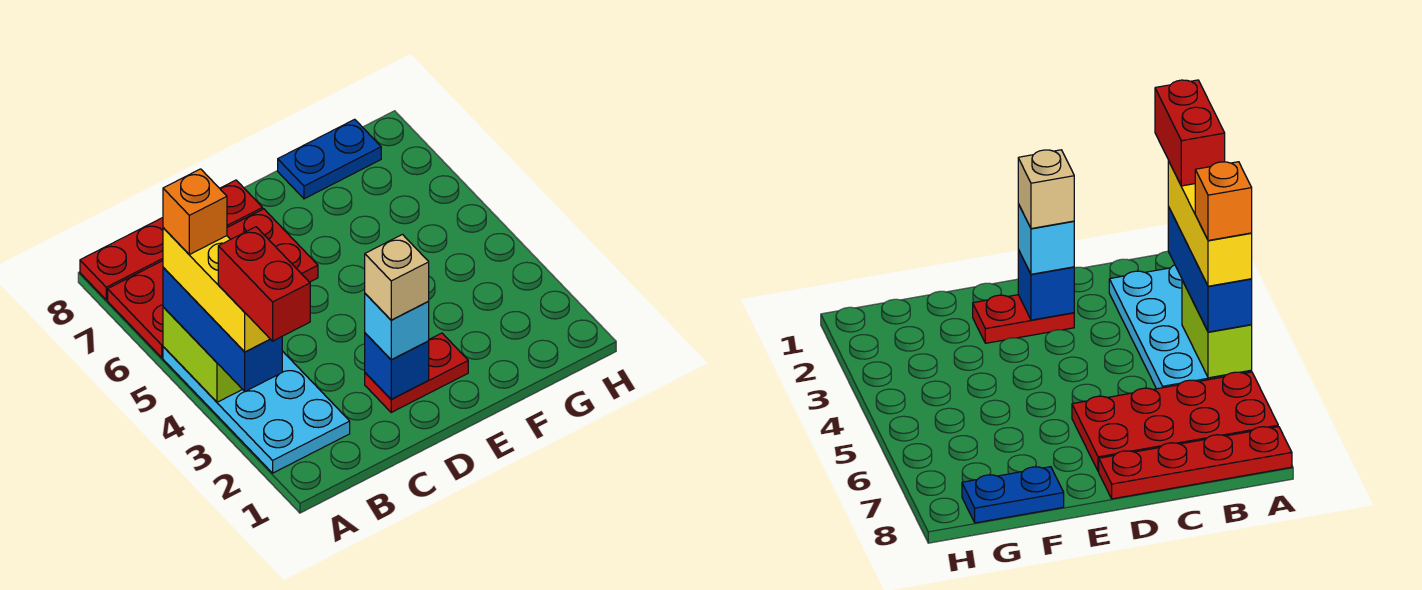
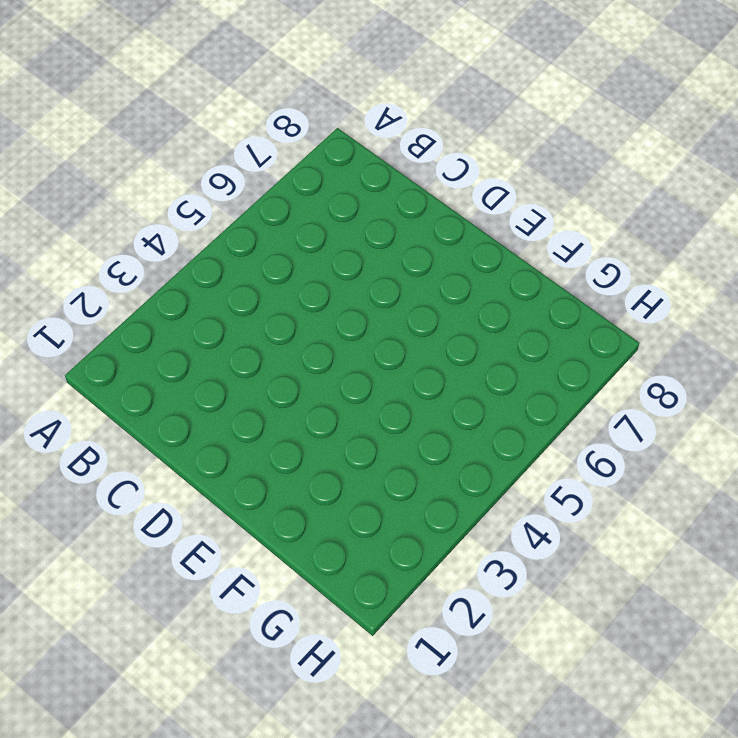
none -> cyan 2x4 plate [163,347,350,473]
none -> red 2x4 plate [108,209,318,357]
none -> red 1x4 plate [80,180,263,300]

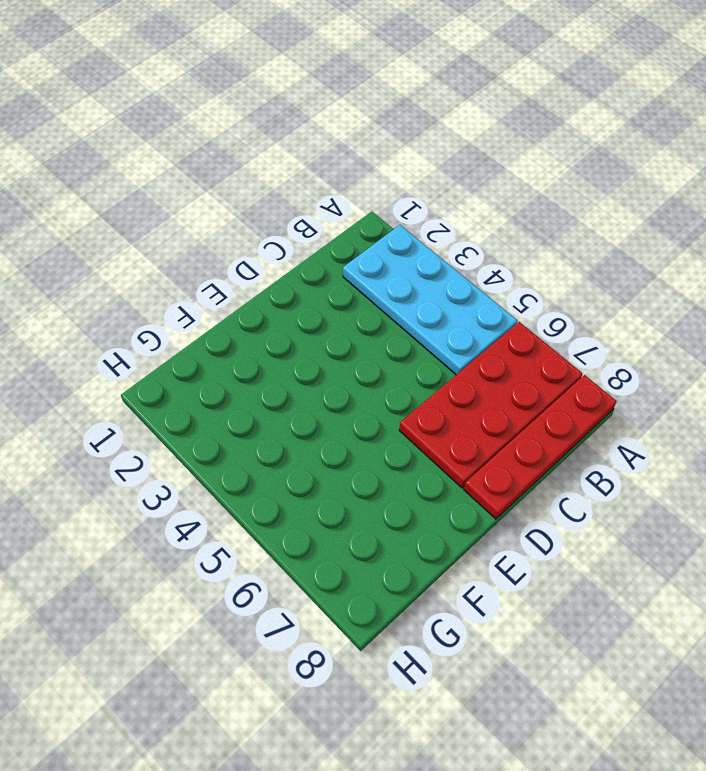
none -> red 1x2 plate [365,333,468,412]
none -> blue 1x2 plate [278,119,381,199]
none -> lime 1x2 brick [163,307,242,402]

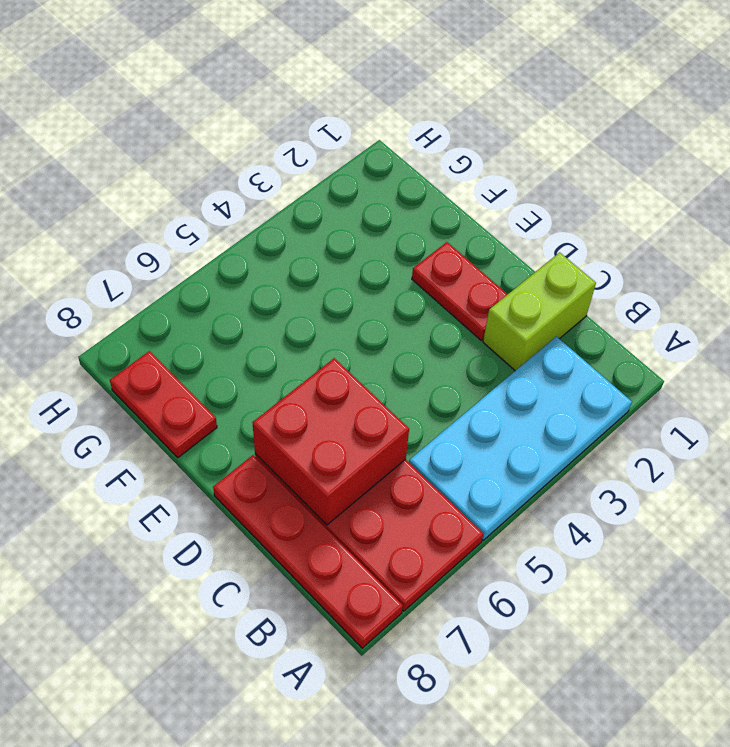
lime 1x2 brick [483,252,596,371] -> lime 1x2 brick moved to [163,307,242,402]
red 2x2 brick [253,358,409,525] -> none
red 1x2 plate [110,351,217,458] -> blue 1x2 plate [278,119,381,199]
none -> blue 1x1 brick [365,333,429,399]
none -> blue 1x3 brick [163,268,282,391]
none -> cyan 1x1 brick [365,294,429,360]

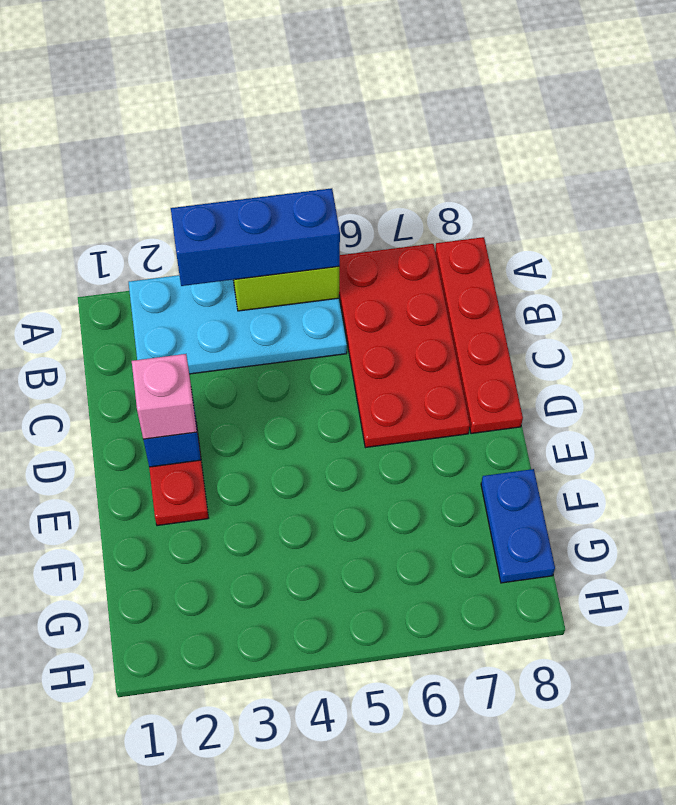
pink 1x1 brick [132,354,197,439] -> cyan 1x1 brick [365,294,429,360]
none -> yellow 1x3 brick [163,228,270,352]
none -> tan 1x1 brick [365,234,429,320]
none -> red 1x2 brick [218,227,310,341]

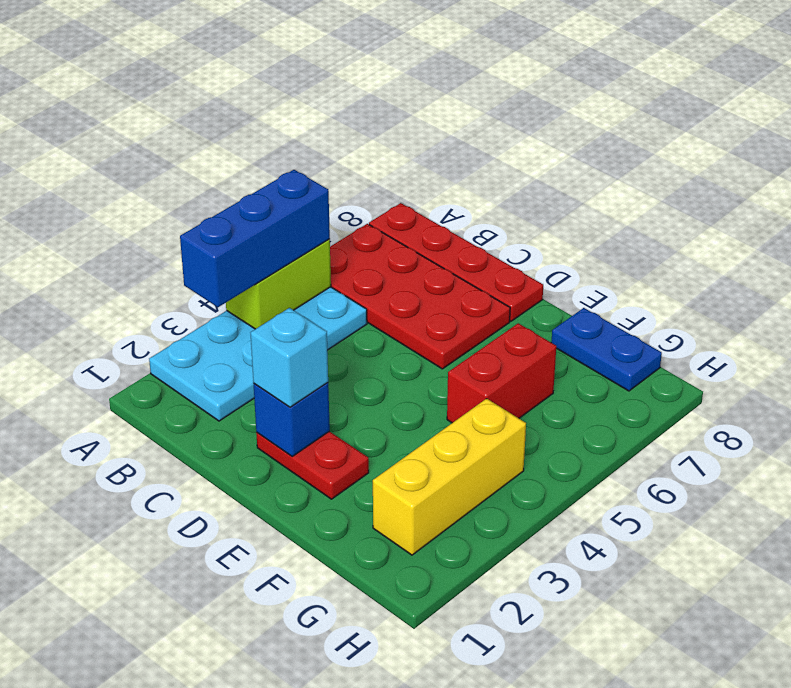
red 1x2 brick [447,323,556,423] -> red 1x2 brick moved to [218,227,310,341]
yellow 1x3 brick [373,399,526,555] -> yellow 1x3 brick moved to [163,228,270,352]
none -> tan 1x1 brick [365,234,429,320]
none -> orange 1x1 brick [163,169,227,255]

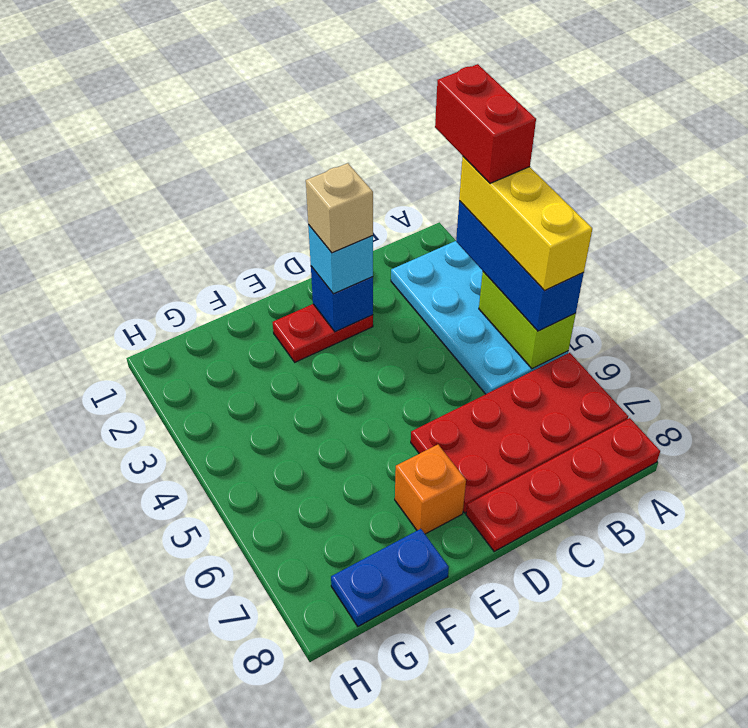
orange 1x1 brick [395,445,466,534] -> orange 1x1 brick moved to [163,169,227,255]

